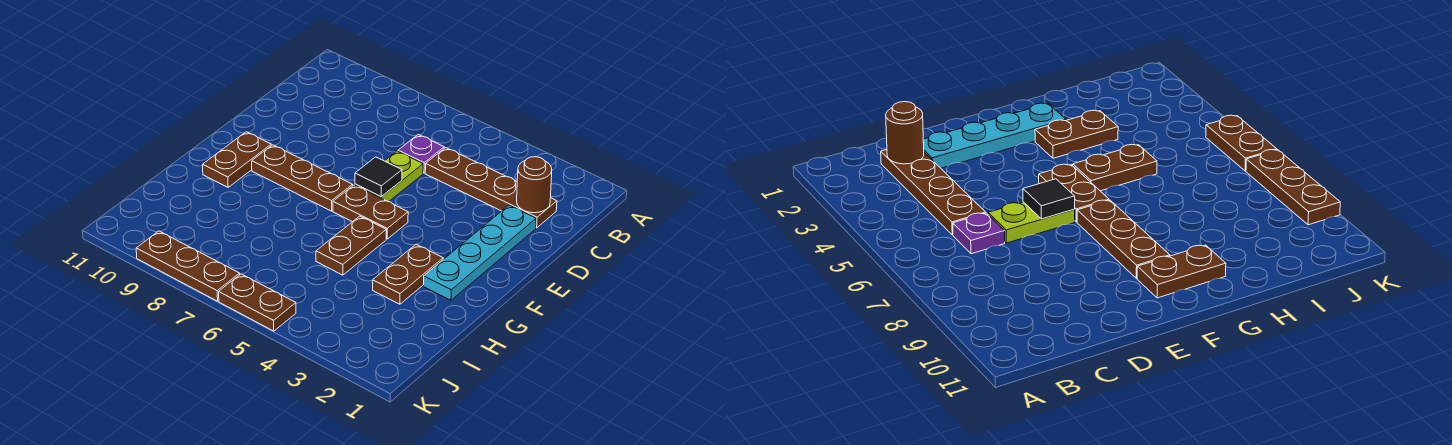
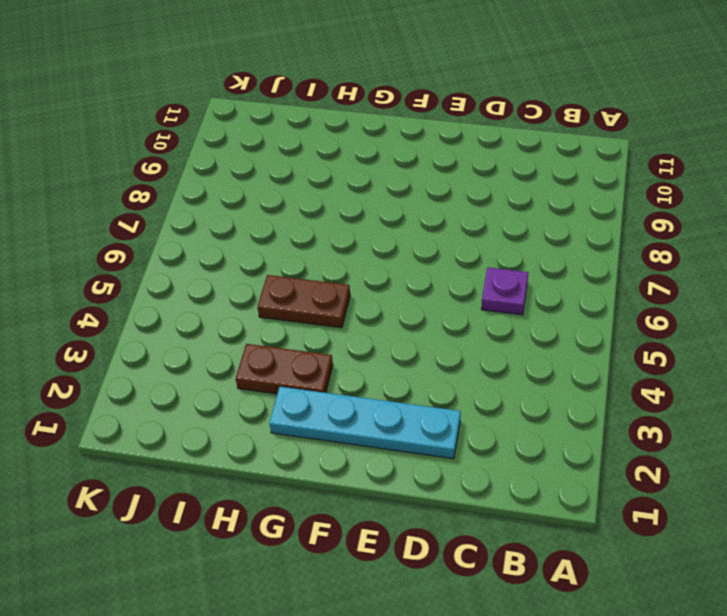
none -> brown 1x4 plate [425,148,557,228]
none -> lime 1x2 plate [355,151,423,202]
none -> brown 1x2 plate [333,185,408,239]

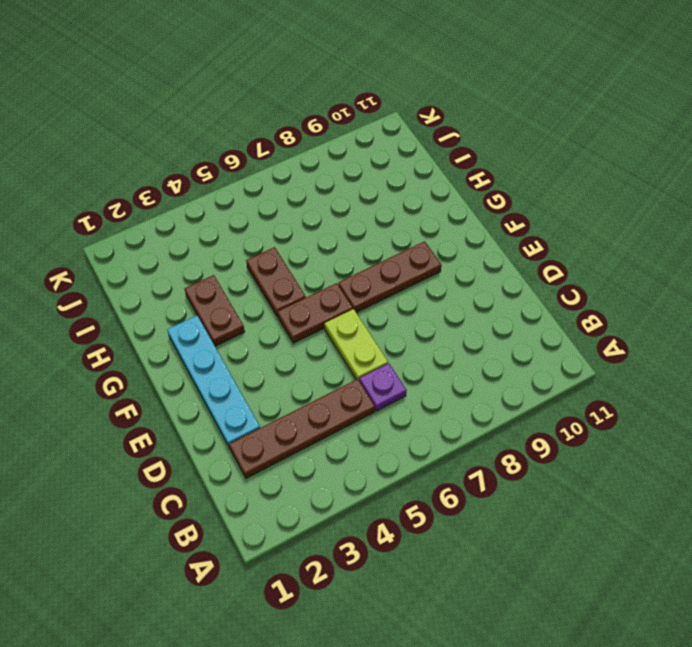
none -> brown 1x2 plate [203,132,271,187]
none -> brown 1x2 plate [219,274,296,331]
none -> brown 1x3 plate [136,231,240,301]

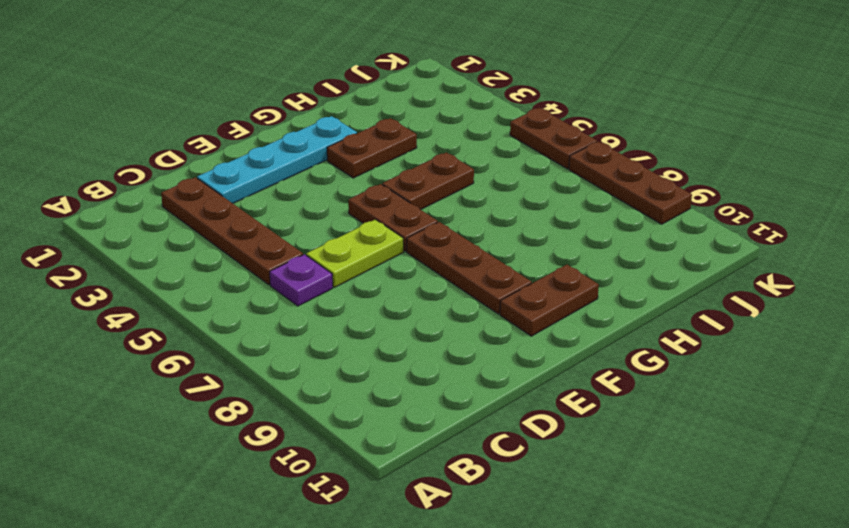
none -> brown 1x1 round brick [517,157,552,213]
none -> black 1x1 tile [355,157,402,197]

